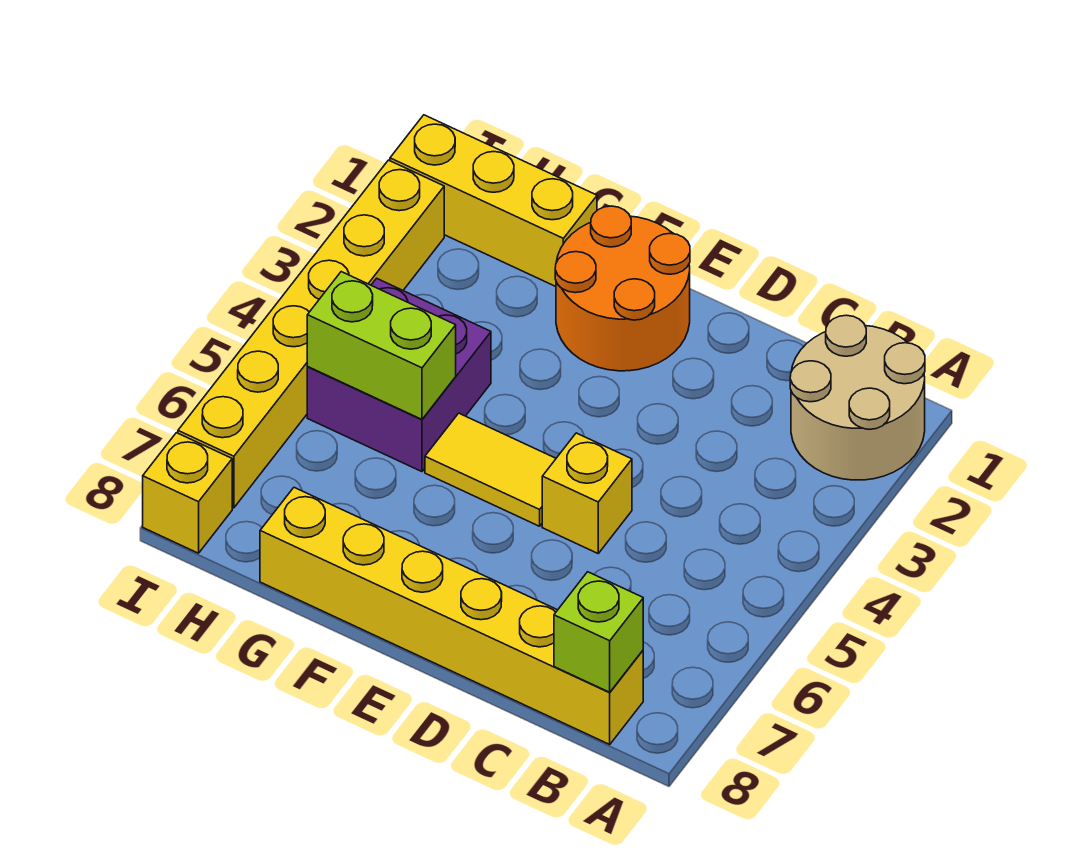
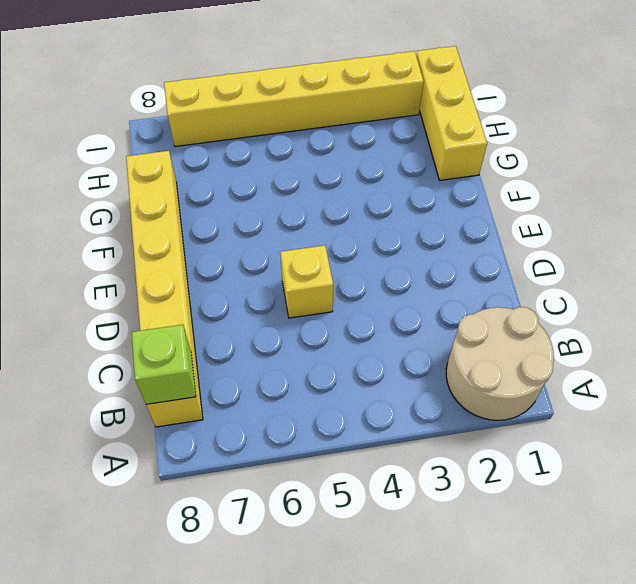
none -> orange 2x2 round brick [555,206,690,371]
none -> yellow 1x2 tile [425,413,556,526]

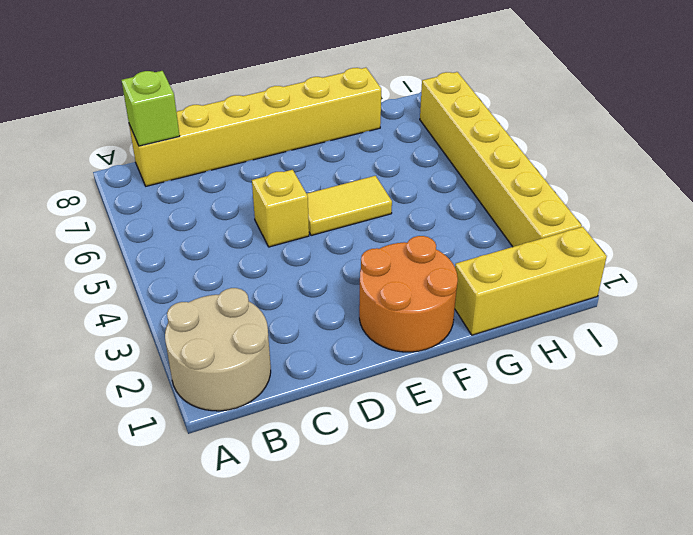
none -> purple 2x2 brick [307,278,491,472]
none -> yellow 1x1 brick [143,433,232,553]

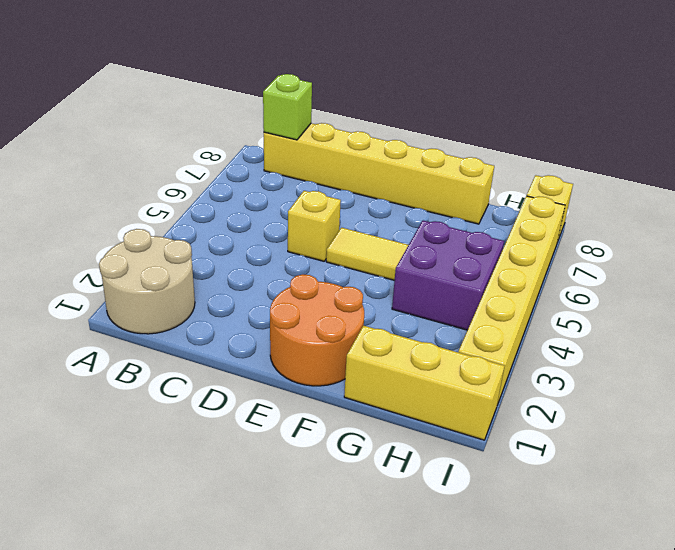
none -> lime 1x2 brick [307,272,456,419]

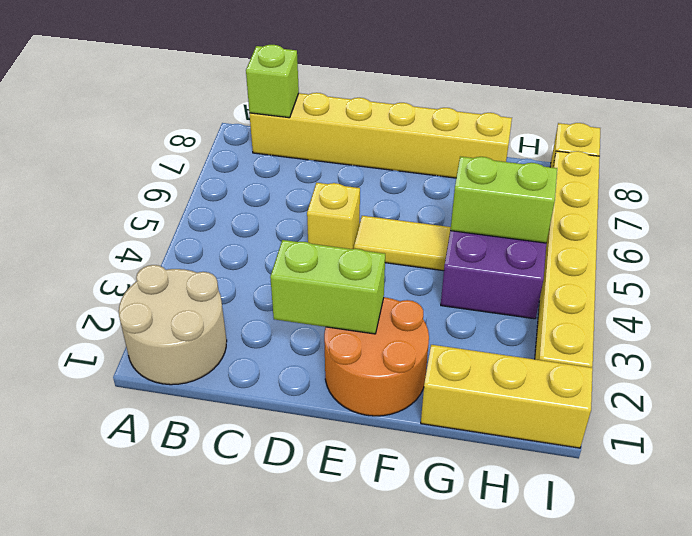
lime 1x2 brick [270,240,385,334] -> none

